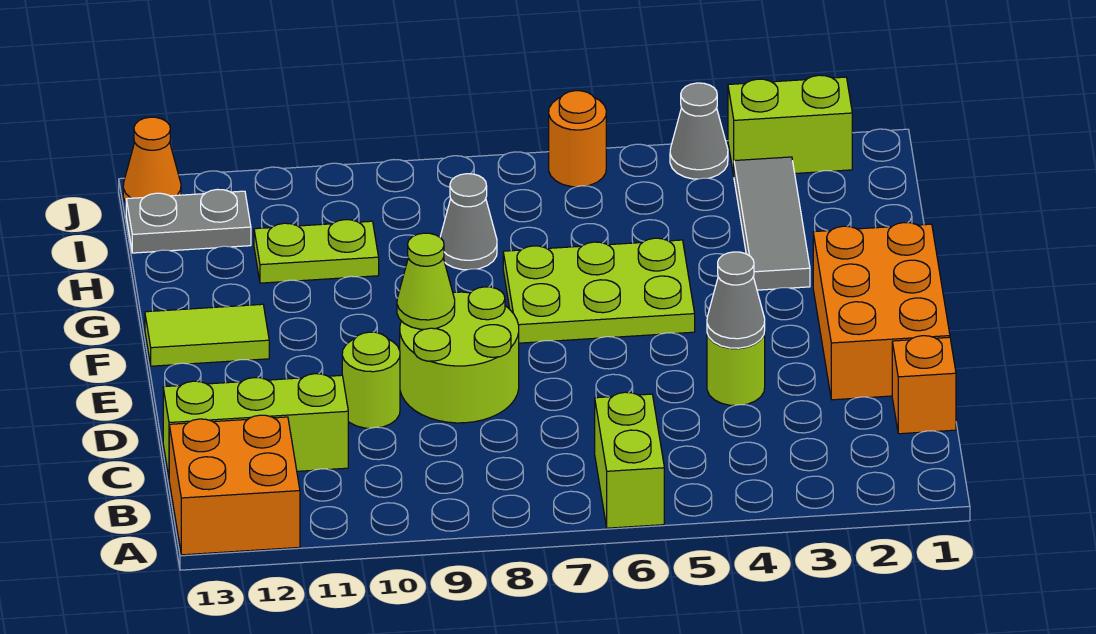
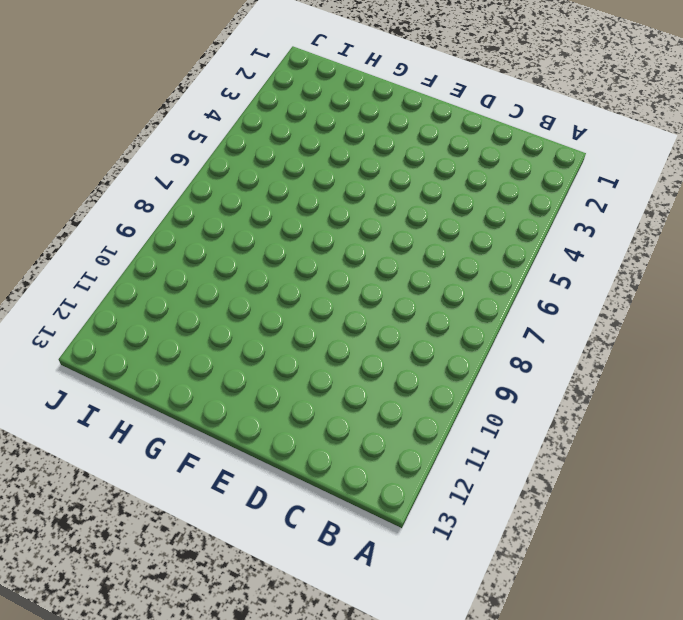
none -> lime 1x2 brick [595,392,664,528]
none -> orange 2x2 brick [169,415,300,555]
none -> orange 1x1 brick [892,336,956,434]

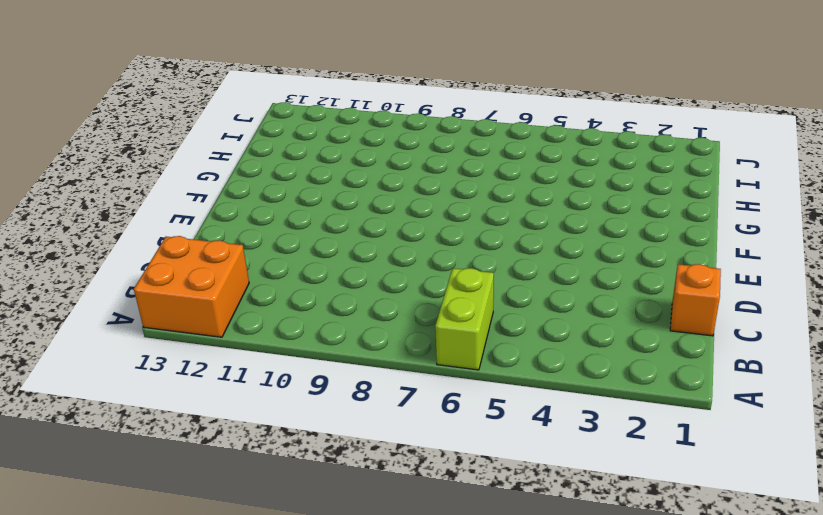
none -> lime 1x3 brick [163,374,348,476]
none -> orange 2x3 brick [813,223,950,400]
none -> lime 1x1 round brick [707,332,765,406]

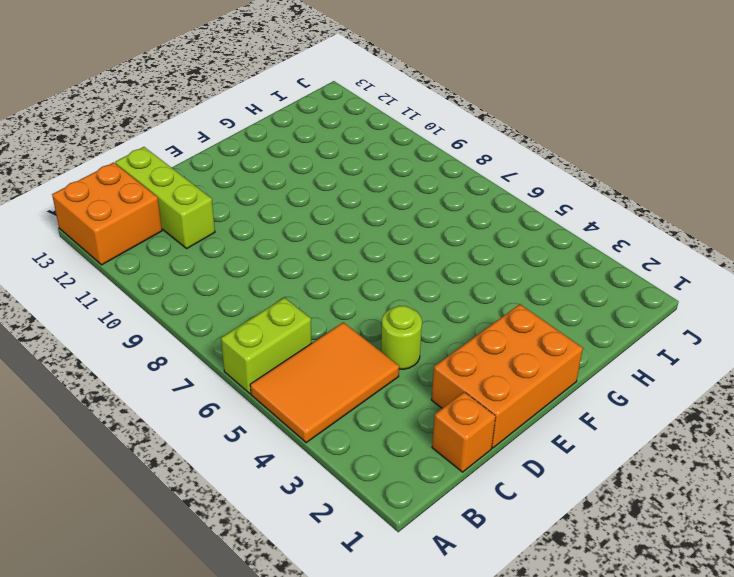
orange 2x3 tile [250,322,399,443] -> none
none -> lime 2x2 round brick [400,287,519,423]
none -> lime 1x1 round brick [342,332,400,428]
none -> lime 2x3 plate [503,238,695,343]

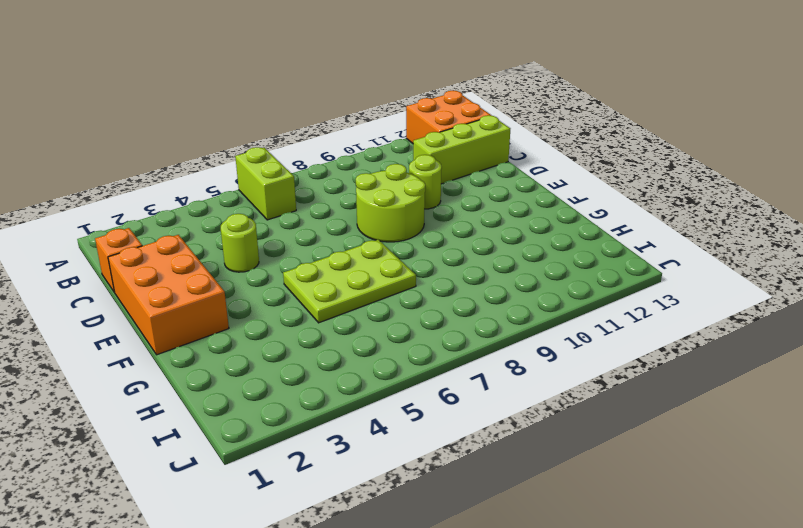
none -> lime 1x2 tile [145,304,269,366]
none -> grey 1x3 tile [734,157,810,290]
none -> grey 1x1 cone [440,174,497,270]

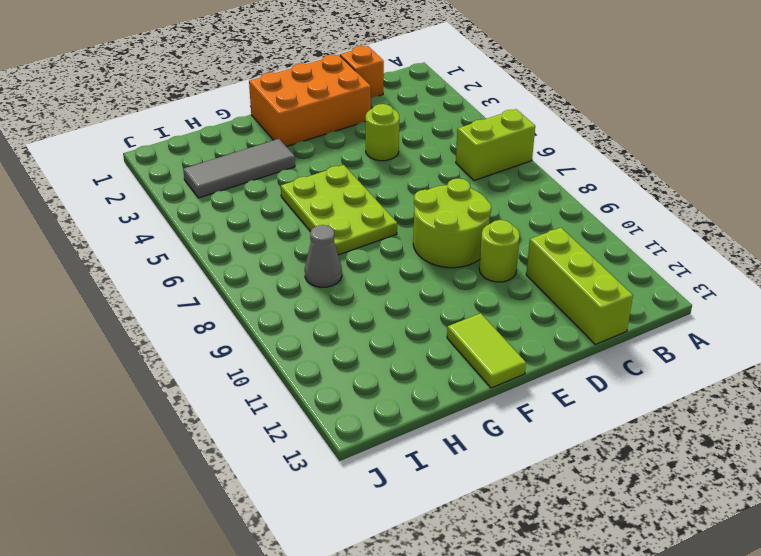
none -> orange 2x2 brick [169,415,300,555]
none -> lime 1x2 plate [254,220,379,283]
none -> grey 1x2 plate [126,189,251,253]

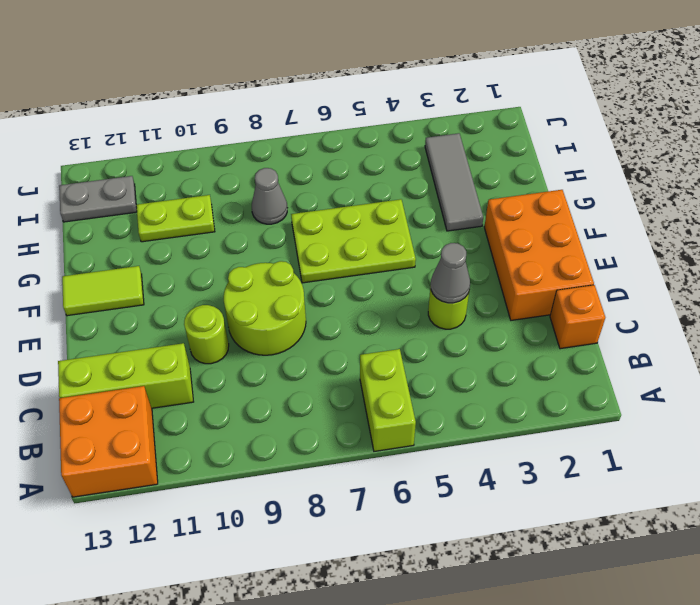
none -> lime 1x2 brick [728,75,852,175]
none -> grey 1x1 cone [670,83,728,179]
none -> orange 1x1 round brick [549,91,606,187]

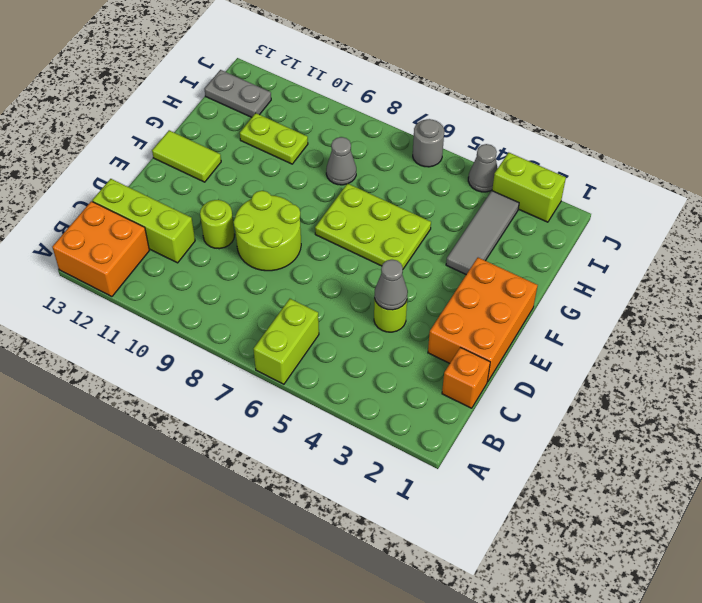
grey 1x1 round brick [413,119,444,167] -> orange 1x1 round brick [549,91,606,187]
none -> orange 1x1 cone [123,117,181,203]
none -> lime 1x1 cone [397,233,455,329]

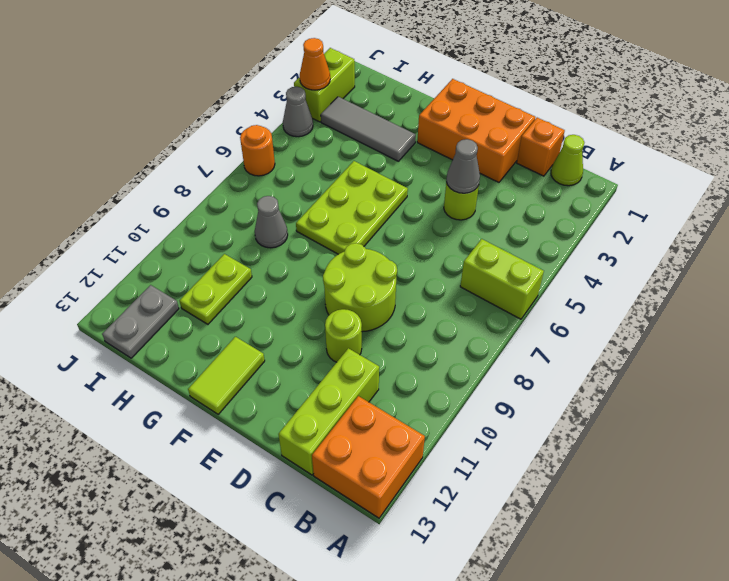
lime 1x1 cone [551,135,584,186] -> lime 1x1 cone moved to [397,233,455,329]
orange 1x1 cone [300,38,330,90] -> orange 1x1 cone moved to [123,117,181,203]

